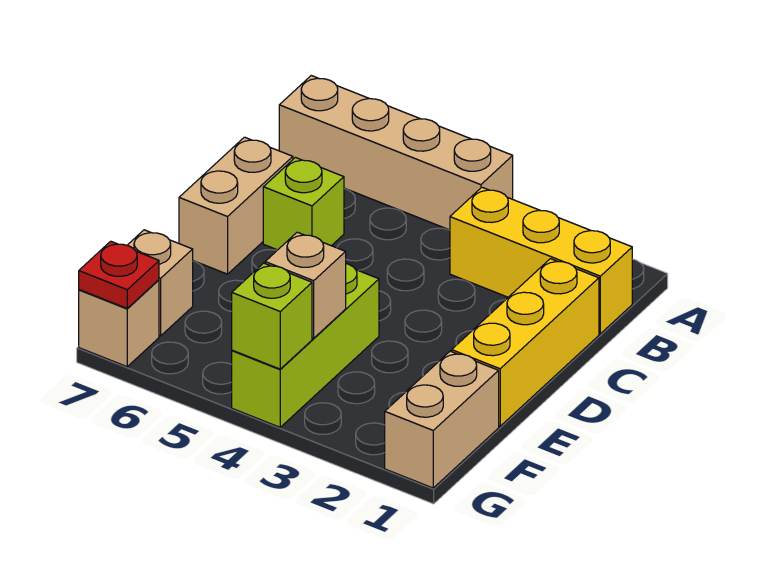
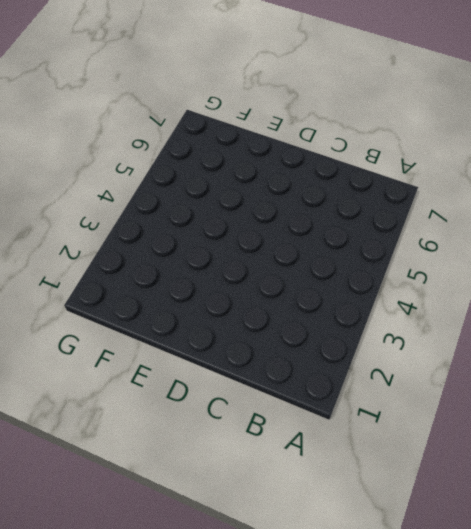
none -> tan 1x4 brick [279,76,513,230]
none -> yellow 1x3 brick [450,187,632,334]
none -> yellow 1x3 brick [452,259,599,426]

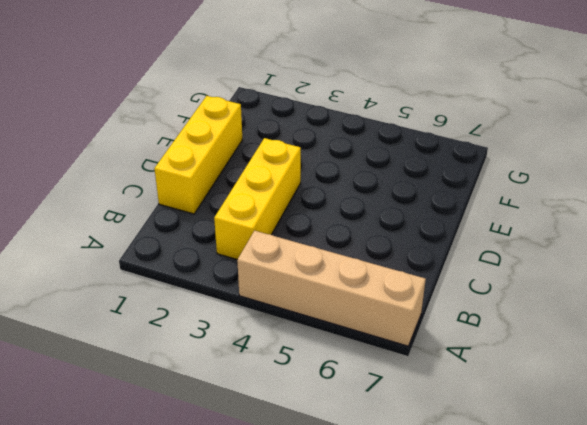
yellow 1x3 brick [214,138,301,259] -> yellow 1x3 brick turned to [450,187,632,334]
none -> lime 1x1 brick [263,158,344,250]
none -> tan 1x2 brick [179,137,293,274]
none -> lime 1x3 brick [232,264,379,427]

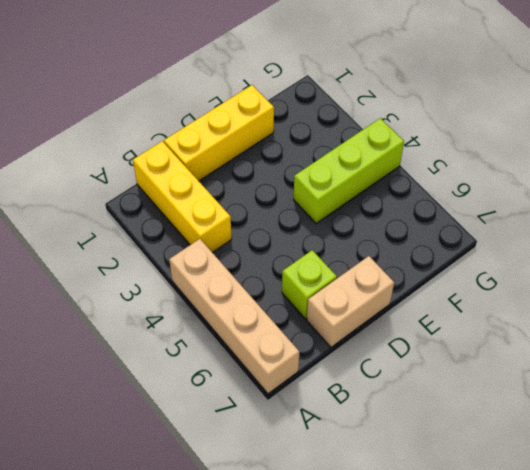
none -> tan 1x2 brick [385,351,499,488]
none -> tan 1x1 brick [127,230,193,336]
none -> tan 1x1 brick [79,280,159,367]

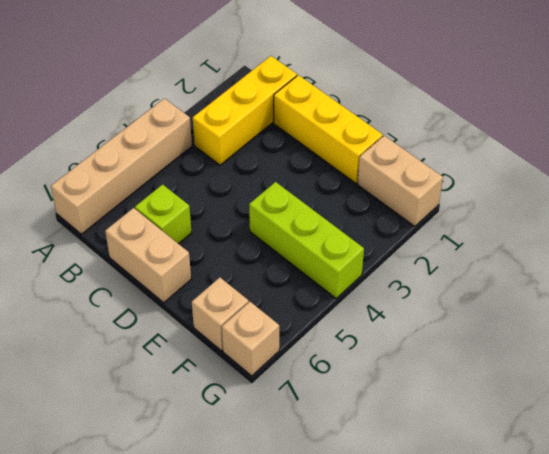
none -> tan 1x1 brick [265,232,346,338]
none -> lime 1x1 brick [232,263,312,369]
none -> red 1x1 plate [79,241,159,309]

